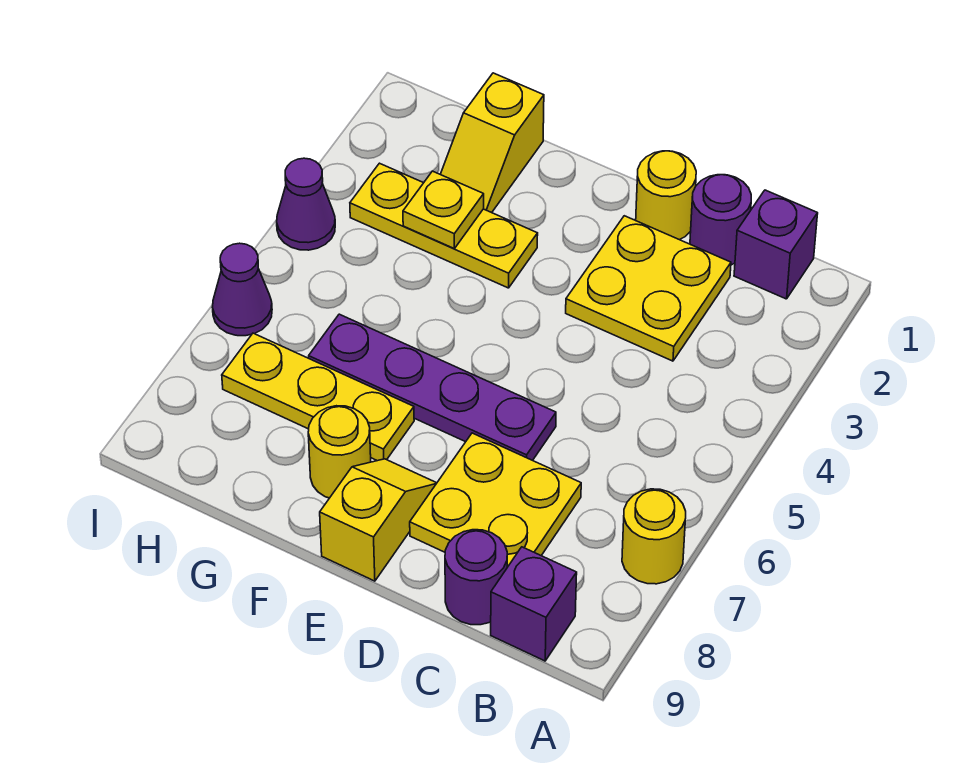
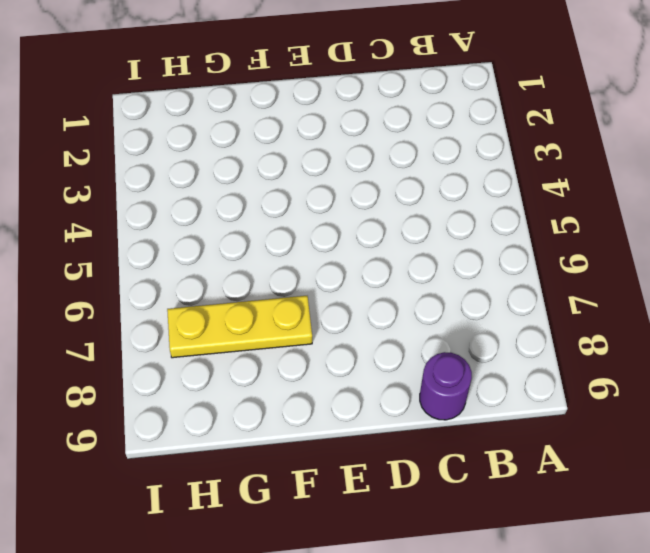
none -> yellow 1x1 round brick [622,489,686,584]
none -> purple 1x1 brick [734,190,818,299]
none -> purple 1x1 brick [491,547,577,661]

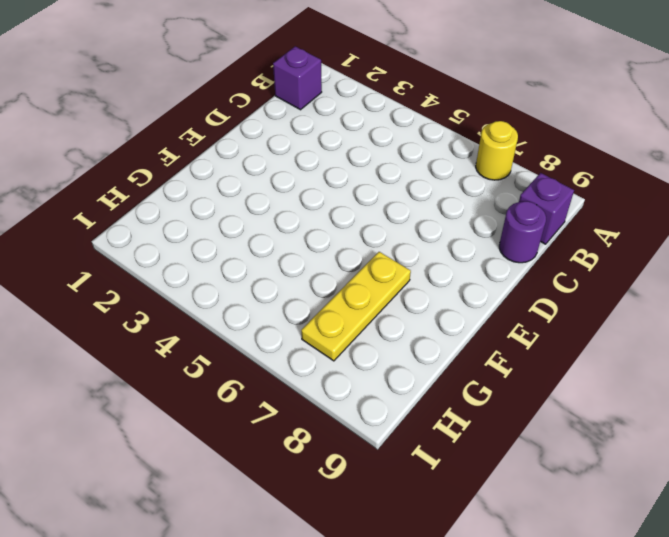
none -> purple 1x1 round brick [690,175,751,265]
none -> yellow 2x2 plate [566,216,731,361]
none -> yellow 2x2 plate [410,433,581,567]

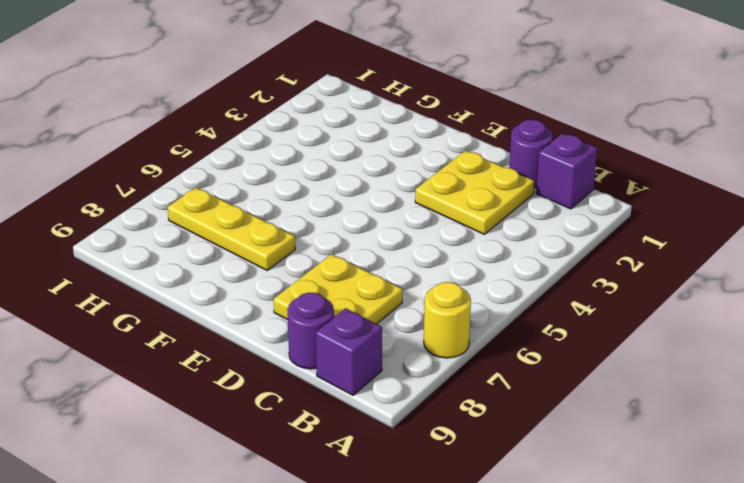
none -> yellow 1x1 round brick [636,151,696,240]
none -> purple 1x4 plate [309,314,556,461]
none -> yellow 1x2 slope [320,459,437,581]

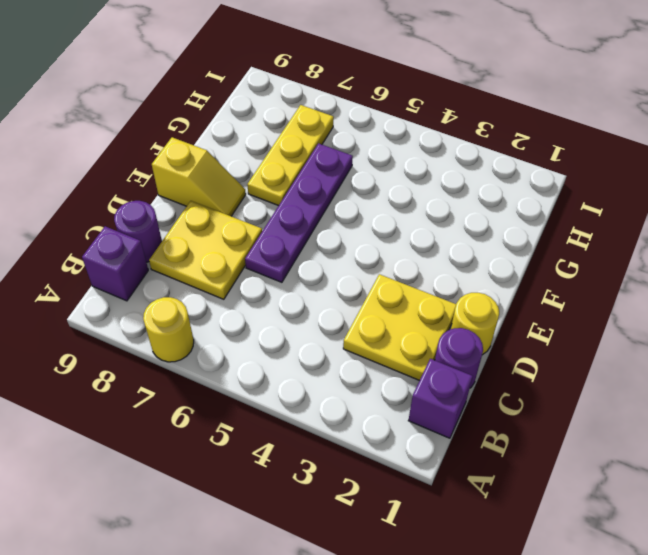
none -> yellow 1x3 plate [350,163,538,288]
none -> yellow 1x1 round brick [308,406,371,498]
none -> yellow 1x2 slope [440,73,544,213]

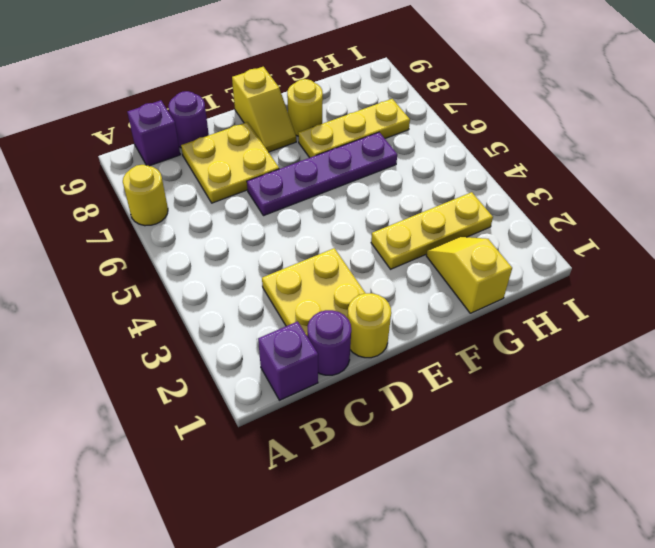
none -> purple 1x1 cone [277,158,335,250]
none -> purple 1x1 cone [212,243,272,336]
none -> yellow 1x1 plate [403,171,484,248]

